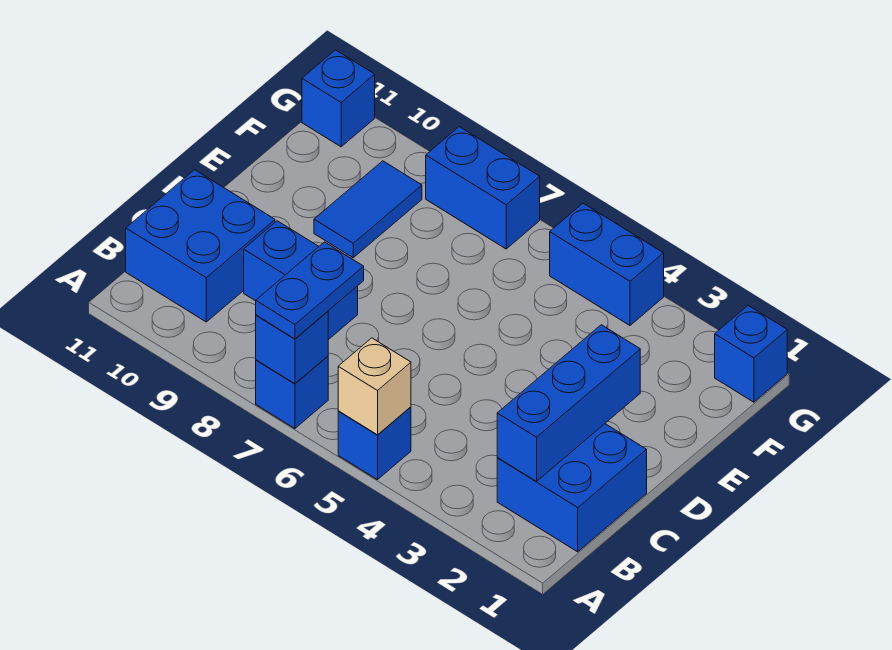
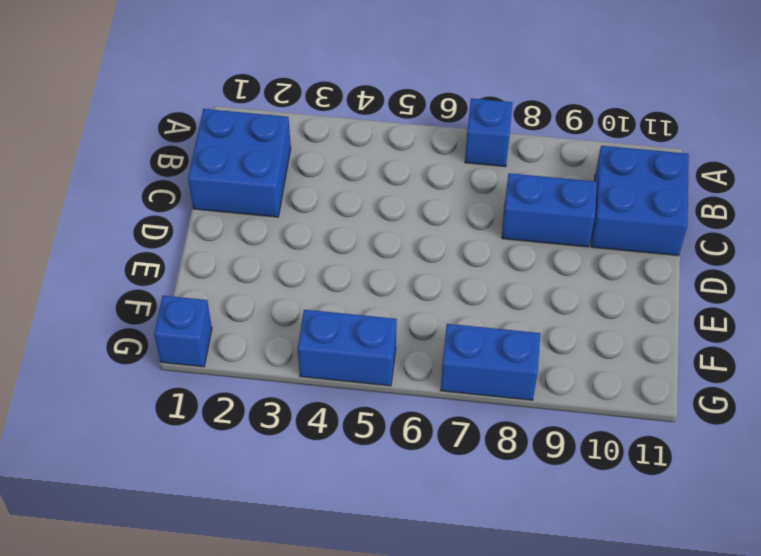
none -> blue 1x1 brick [338,407,411,480]
none -> blue 1x2 tile [314,161,422,258]
none -> blue 1x1 brick [302,50,375,147]

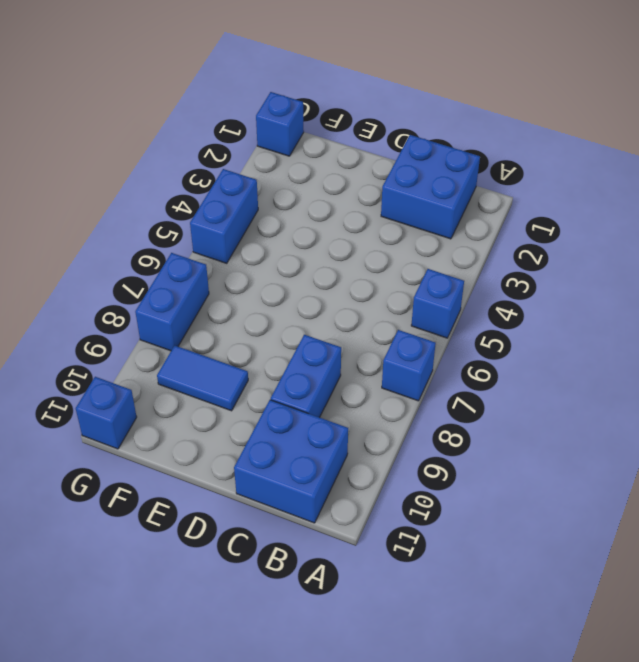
none -> tan 1x1 brick [338,338,411,435]
none -> blue 1x1 brick [256,311,328,384]
none -> blue 1x3 brick [497,325,640,481]

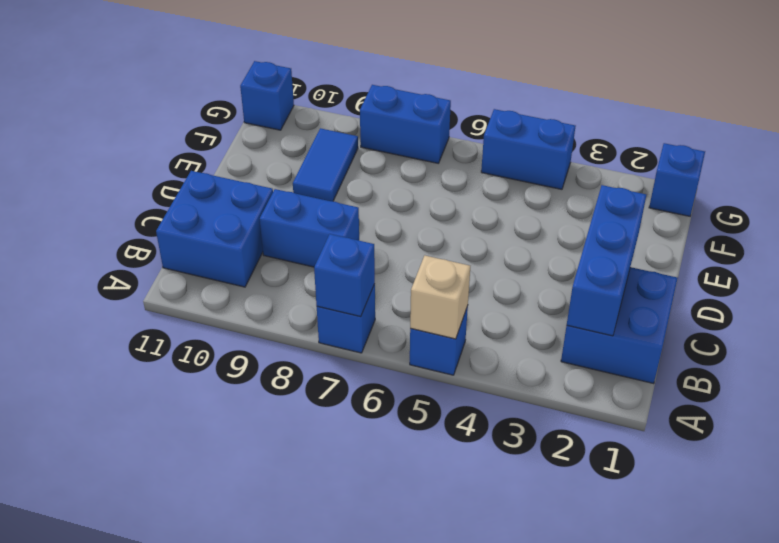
none -> blue 1x2 plate [256,242,364,339]

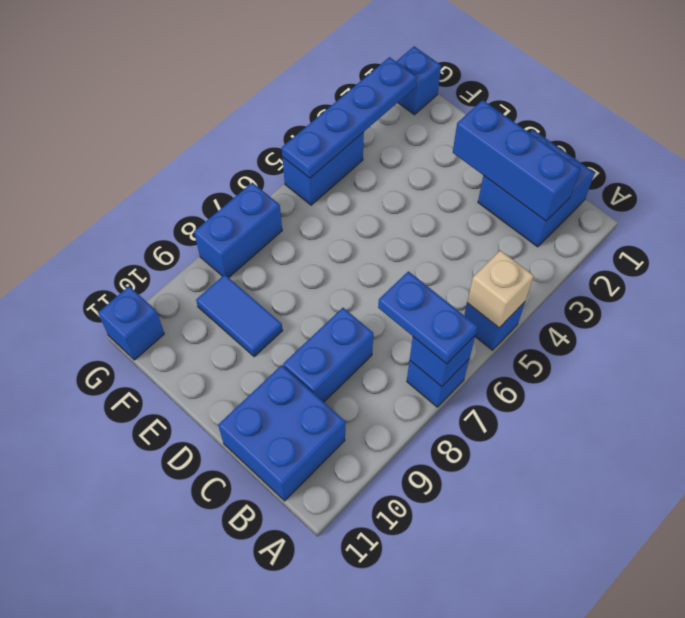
blue 1x4 plate [282,57,417,178] -> none

